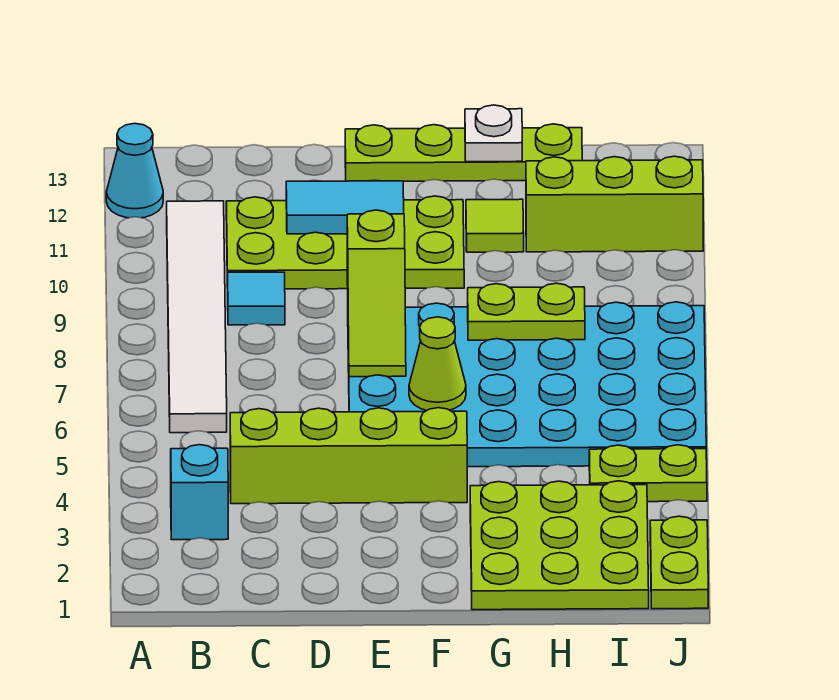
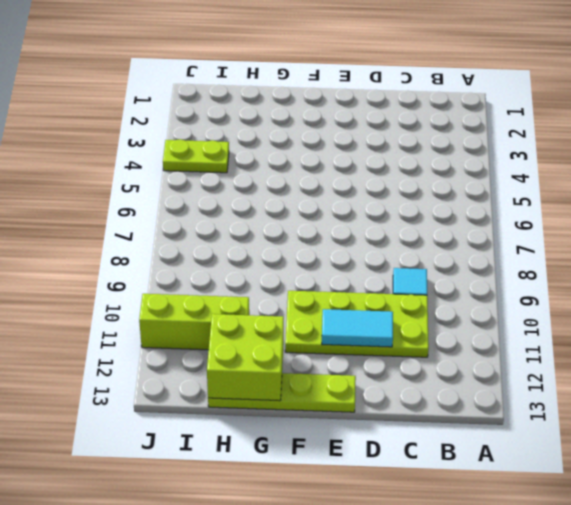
lime 2x2 brick [207,314,284,401] -> white 1x1 plate [465,105,522,162]
none -> cyan 1x1 cone [106,123,163,218]
none -> cyan 1x1 brick [171,445,228,540]
none -> white 1x6 tile [167,201,227,433]

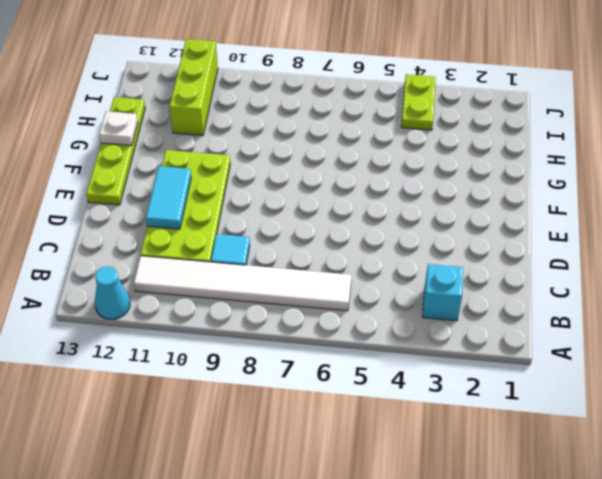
none -> lime 1x4 brick [230,408,467,504]
none -> cyan 4x6 plate [348,302,706,467]
none -> lime 3x3 plate [470,481,649,610]

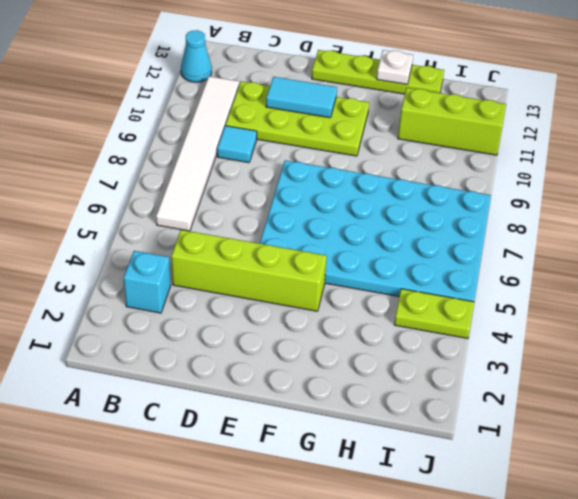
none -> lime 3x3 plate [470,481,649,610]
none -> lime 1x1 tile [466,199,524,252]
none -> lime 1x2 plate [650,516,708,609]

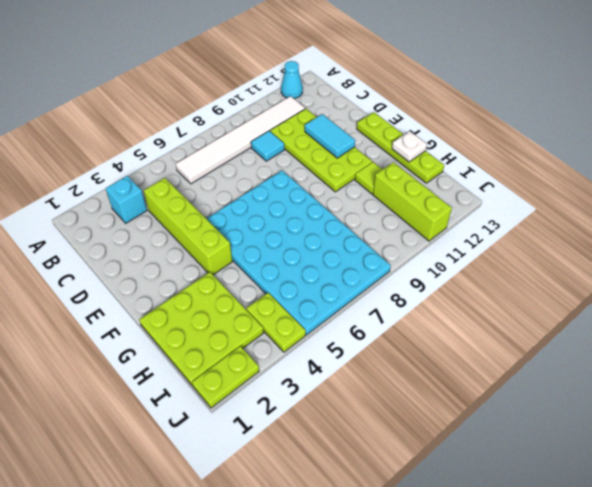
none -> lime 1x3 slope [347,210,406,377]
none -> lime 1x1 cone [409,317,466,410]
none -> lime 1x2 plate [468,283,585,340]

